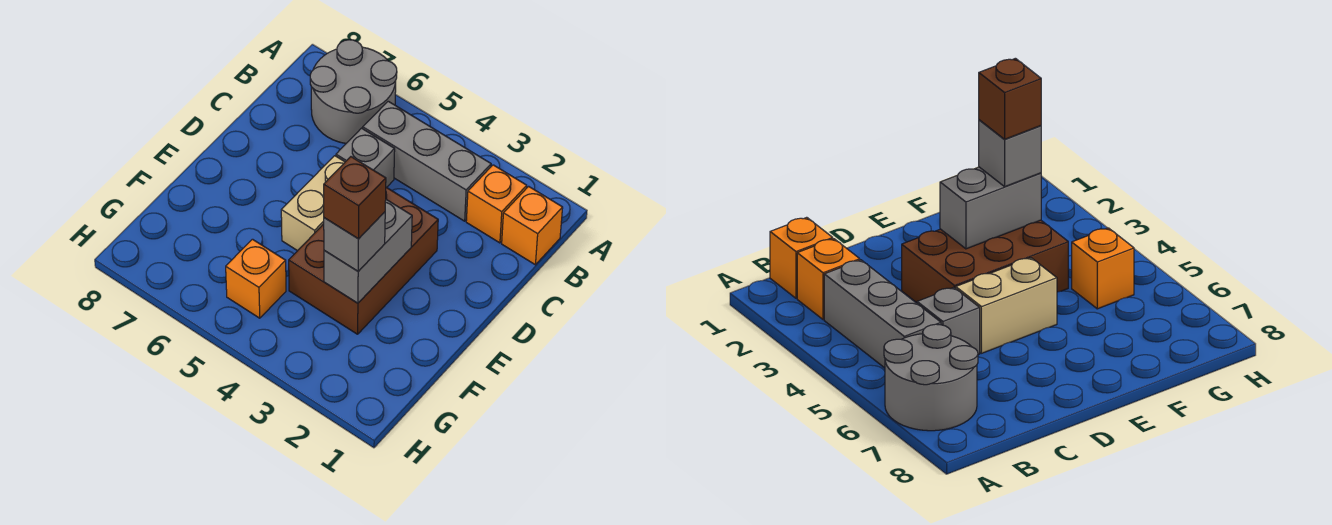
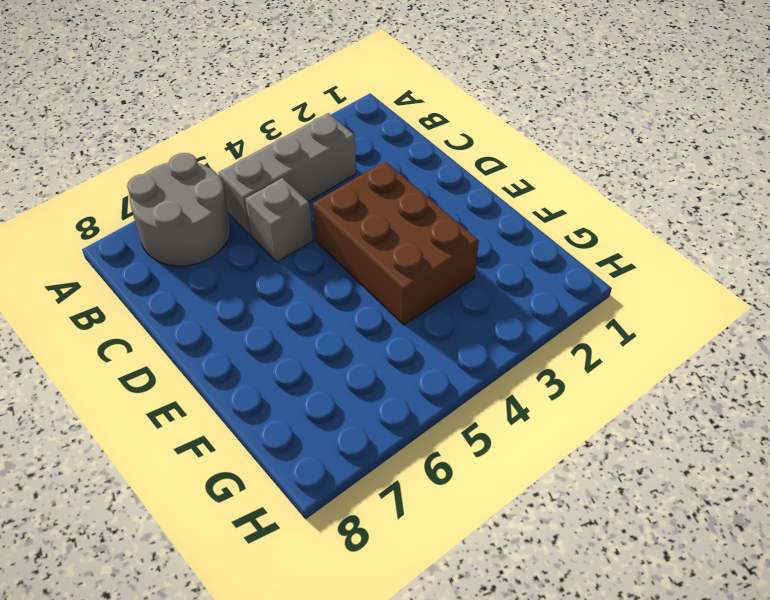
none -> orange 1x1 brick [502,186,563,265]
none -> orange 1x1 brick [466,165,527,243]

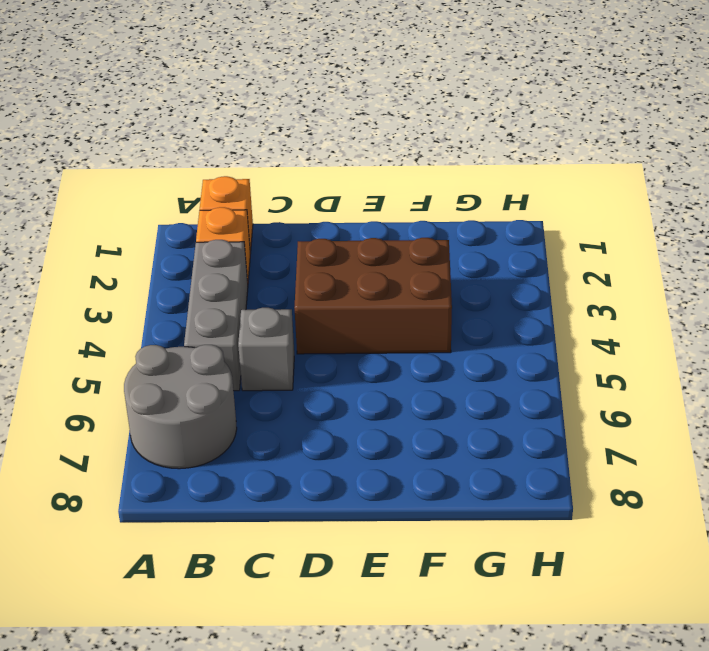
none -> tan 1x2 brick [281,156,345,251]
none -> orange 1x1 brick [226,239,286,318]

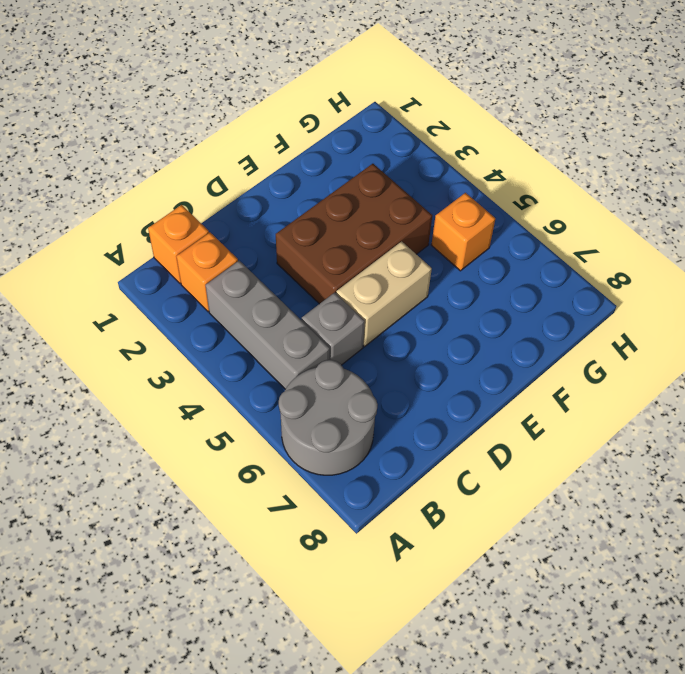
none -> grey 1x2 brick [324,199,412,303]
none -> grey 1x1 brick [324,212,385,271]

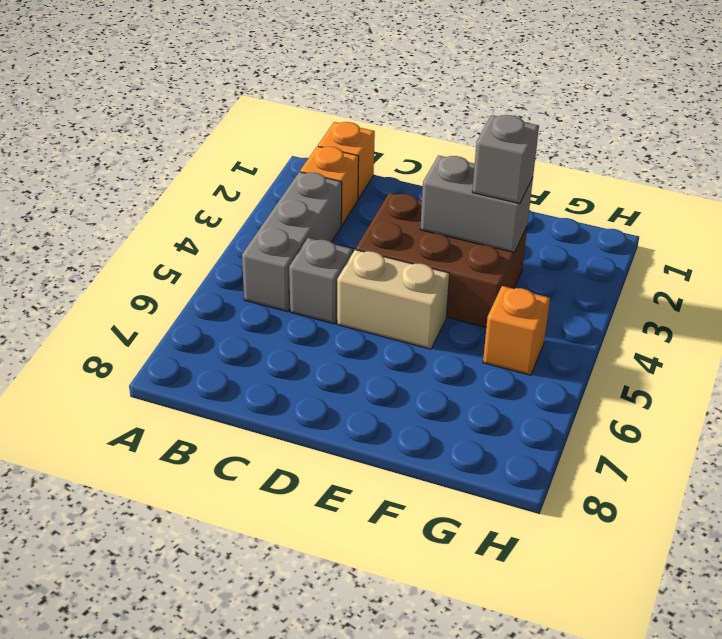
none -> grey 2x2 round brick [310,40,397,144]
none -> brown 1x1 brick [324,157,386,239]

